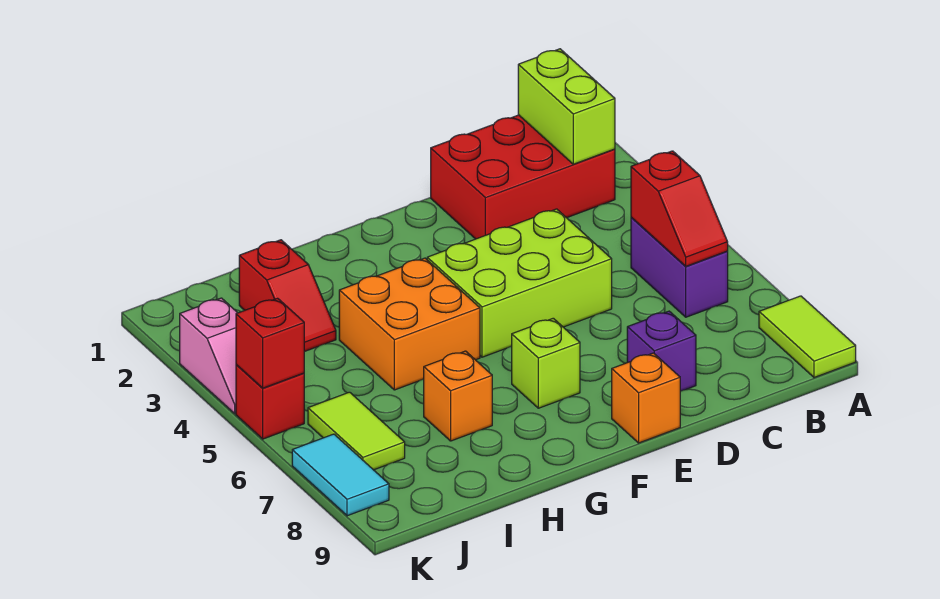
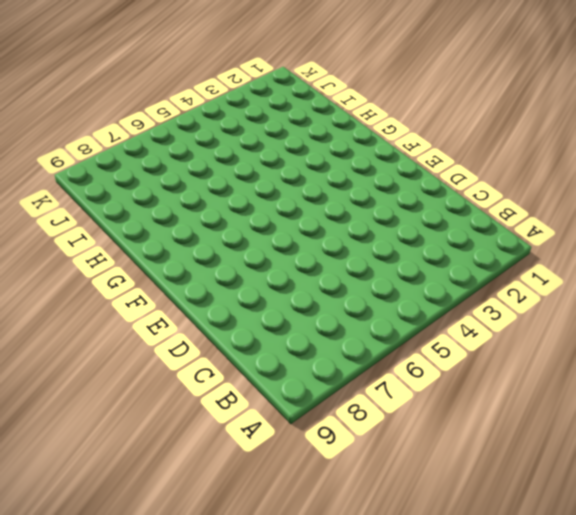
none -> lime 1x2 tile [759,296,856,378]
none -> red 2x3 brick [431,115,615,239]
none -> purple 1x2 brick [631,217,728,317]

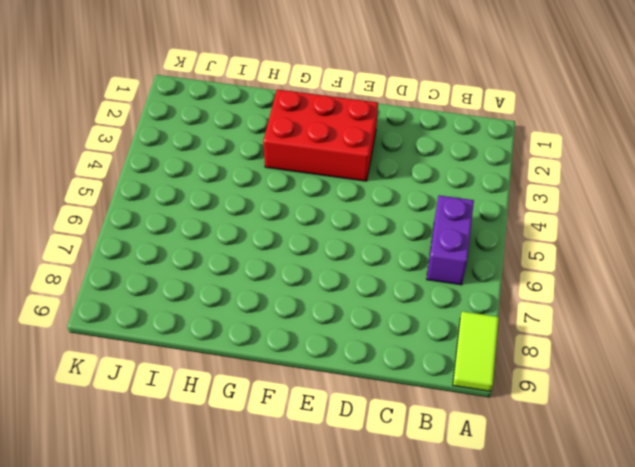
red 2x3 brick [263,89,378,181] -> red 2x3 brick moved to [431,115,615,239]
none -> lime 2x3 brick [427,209,612,357]
none -> purple 1x1 brick [627,311,696,391]
none -> orange 1x1 brick [612,353,680,443]

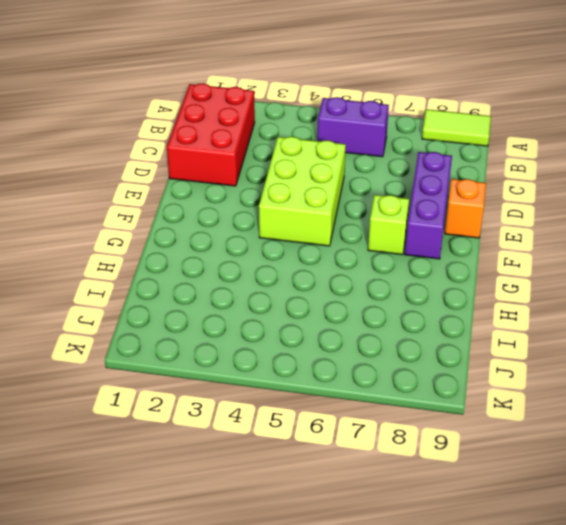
purple 1x3 brick [405,152,452,259] -> purple 1x1 brick [627,311,696,391]
none -> orange 2x2 brick [339,258,480,390]
none -> orange 1x1 brick [424,351,492,441]
none -> red 1x2 slope [239,240,336,352]

